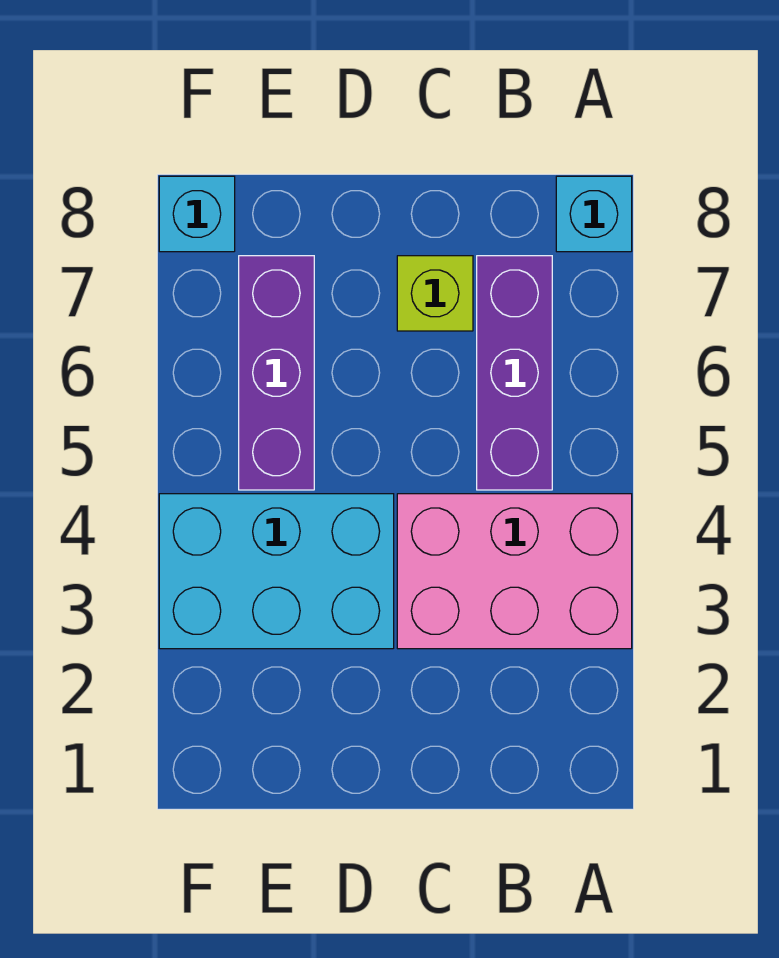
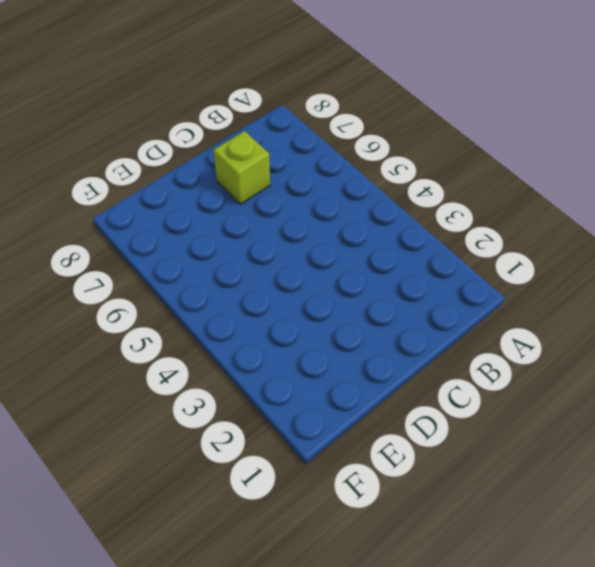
none -> pink 2x3 brick [397,494,632,649]
none -> cyan 1x1 brick [556,176,632,252]

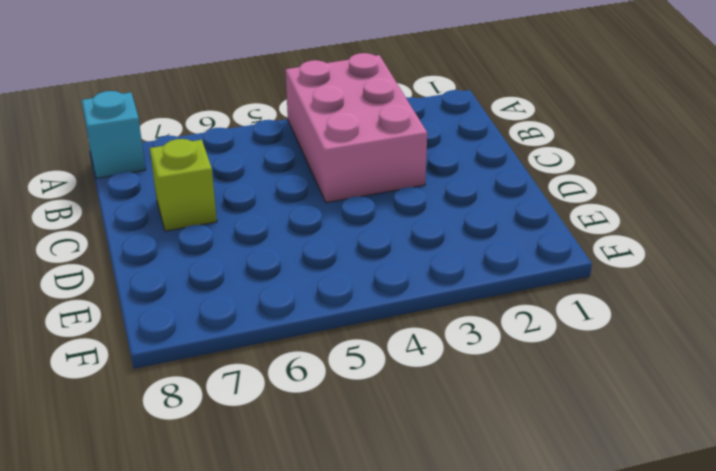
none -> purple 1x3 brick [477,256,552,490]
none -> cyan 2x3 brick [159,494,394,649]

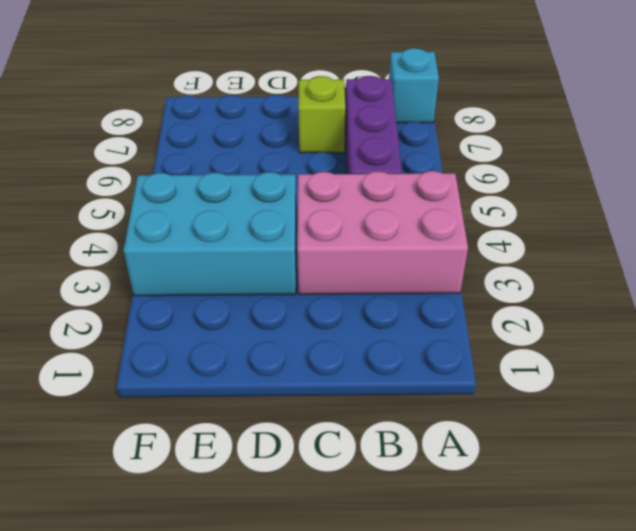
none -> purple 1x3 brick [239,256,314,490]
none -> cyan 1x1 brick [159,176,235,252]

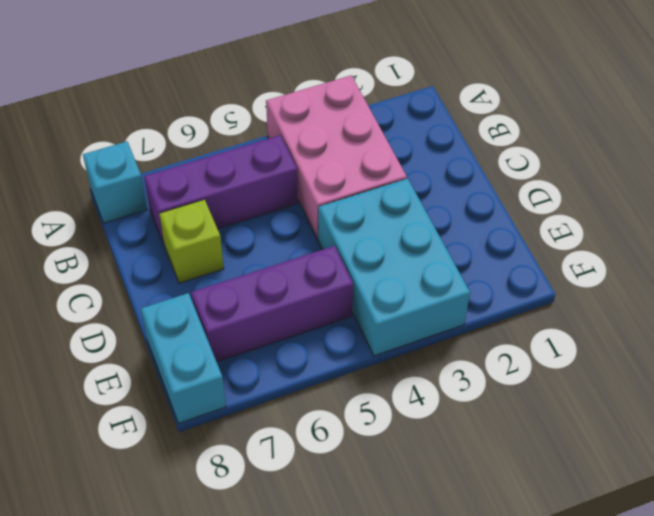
cyan 1x2 brick [141,293,226,423] -> cyan 1x1 brick [159,176,235,252]

